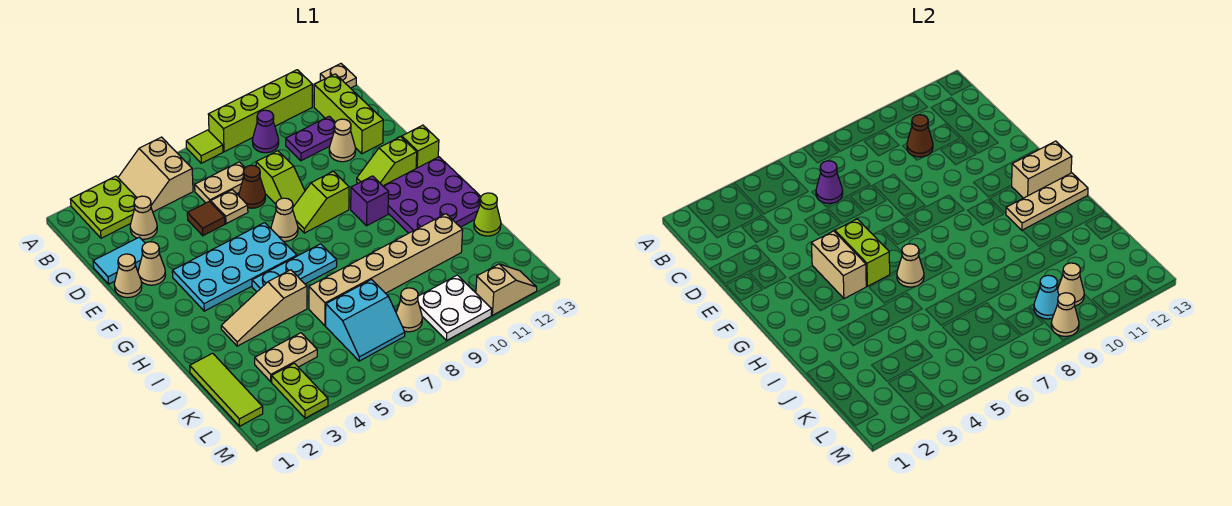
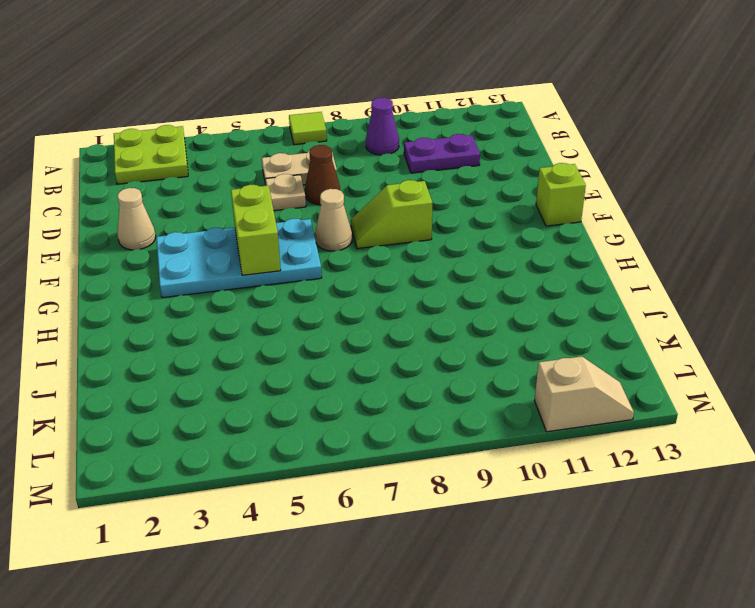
none -> tan 2x2 slope [118,137,193,212]
none -> lime 1x4 brick [208,70,312,152]
none -> tan 1x1 plate [320,64,356,88]
none -> lime 1x3 brick [314,74,383,154]

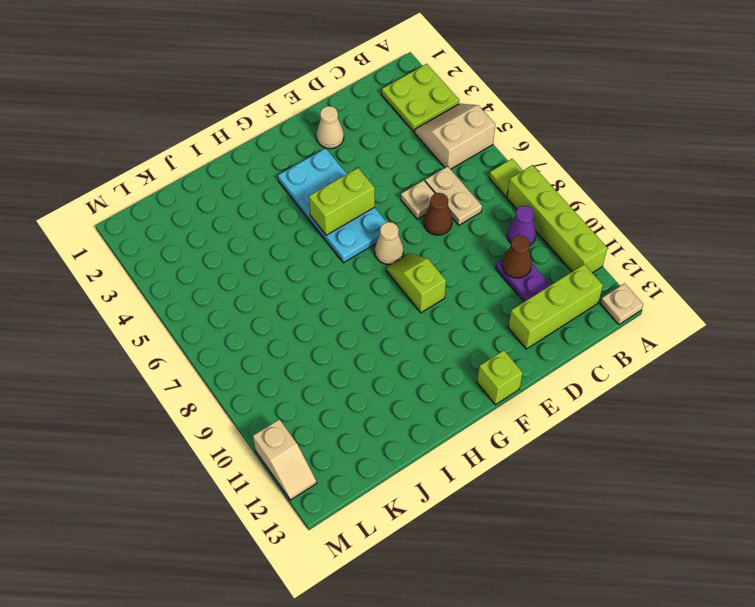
none -> tan 1x1 cone [130,196,157,239]
none -> cyan 1x2 tile [93,237,145,284]
none -> brown 1x1 tile [187,201,225,236]
none -> lime 1x2 slope [256,151,305,207]

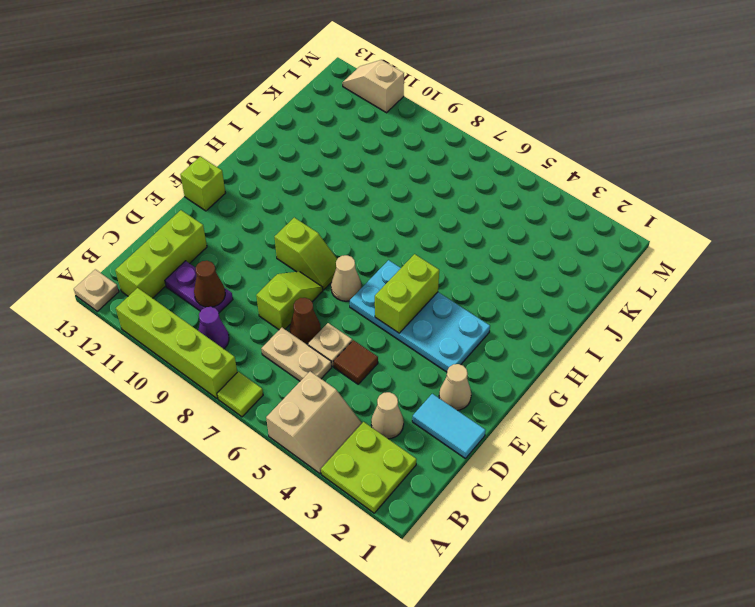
none -> tan 1x1 cone [329,119,356,162]
none -> tan 1x1 cone [114,254,142,298]
none -> lime 1x2 slope [357,137,417,186]
none -> purple 1x1 brick [351,176,389,226]

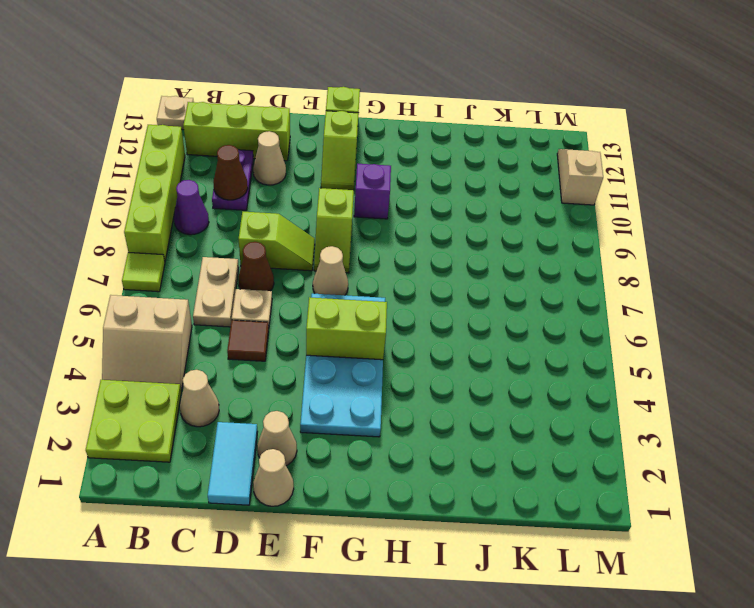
none -> purple 3x3 plate [383,157,481,233]
none -> cyan 1x3 plate [252,244,337,292]
none -> tan 1x3 slope [221,270,307,346]
none -> lime 1x3 tile [190,353,263,426]

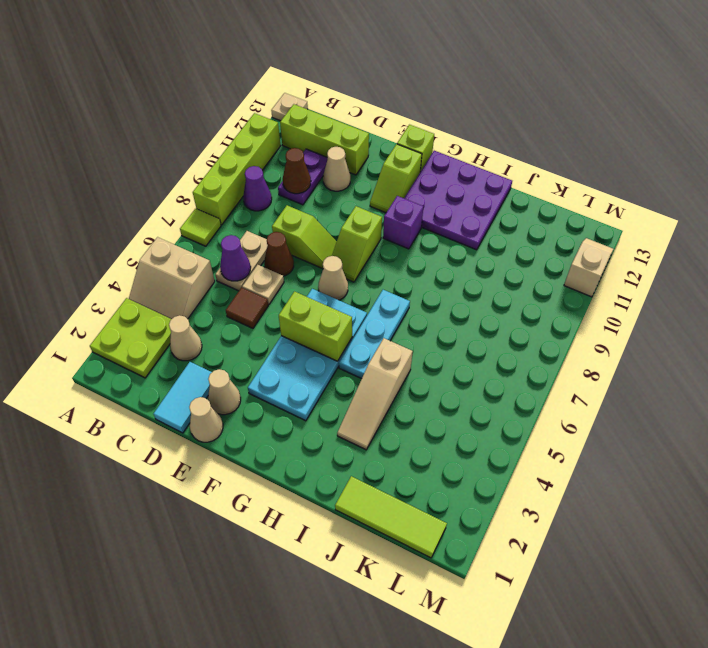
none -> tan 1x6 brick [309,214,463,326]
none -> lime 1x1 cone [474,193,501,236]
none -> tan 1x2 plate [255,333,317,382]
none -> cyan 2x2 slope [326,280,405,361]

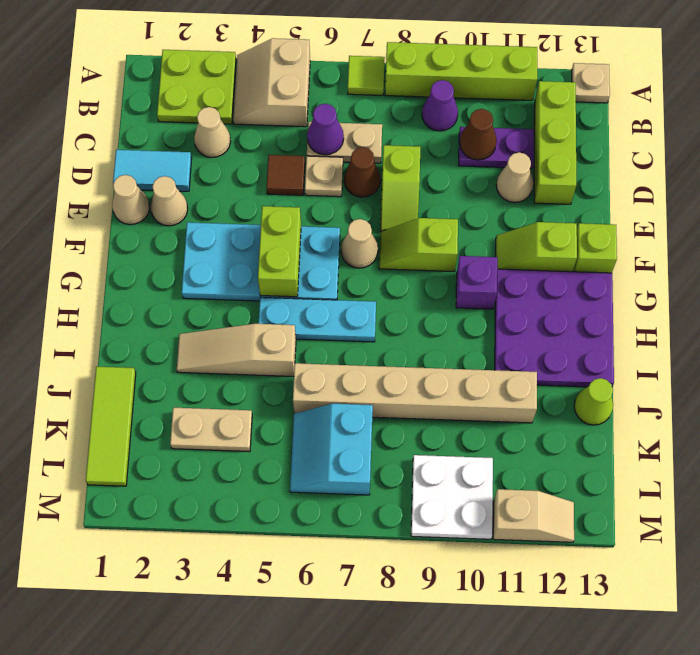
cyan 2x2 slope [290,404,373,495] -> cyan 2x2 slope turned to [326,280,405,361]
none -> lime 1x2 plate [272,363,328,418]
none -> tan 1x1 cone [396,288,422,332]
none -> tan 1x2 brick [811,231,866,299]
none -> tan 1x2 brick [1012,141,1072,198]

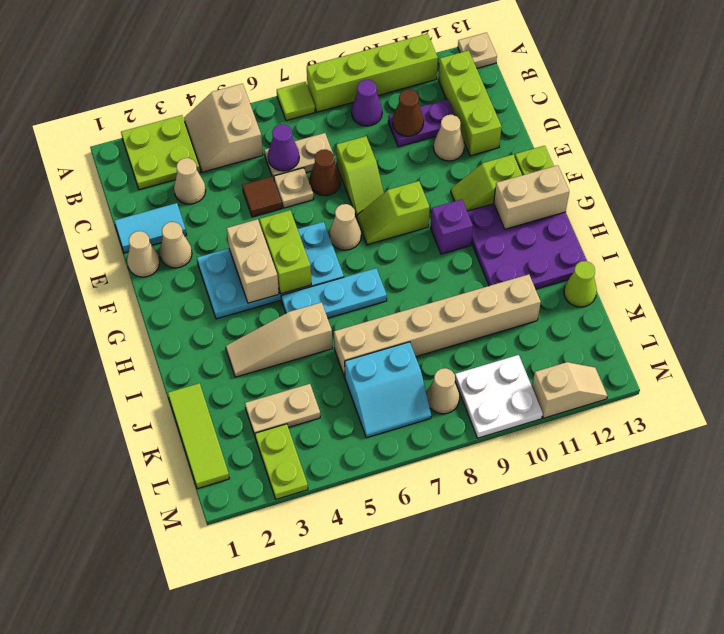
none -> tan 1x1 cone [897,244,924,287]
none -> tan 1x3 plate [1006,173,1088,230]
none -> cyan 1x1 cone [1034,275,1059,319]
none -> tan 1x1 cone [1058,263,1084,306]

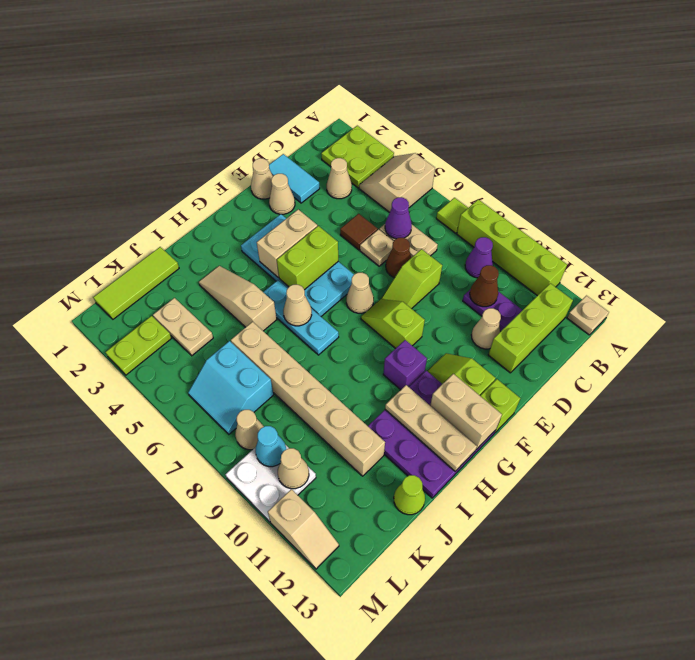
none -> tan 1x1 cone [1051,293,1079,336]

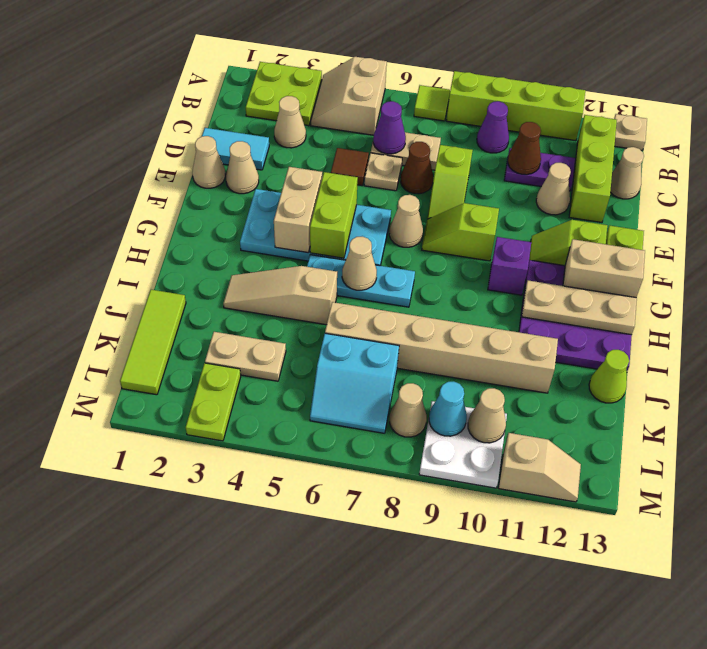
tan 1x1 cone [610,147,644,199] -> tan 1x1 cone moved to [1051,293,1079,336]

